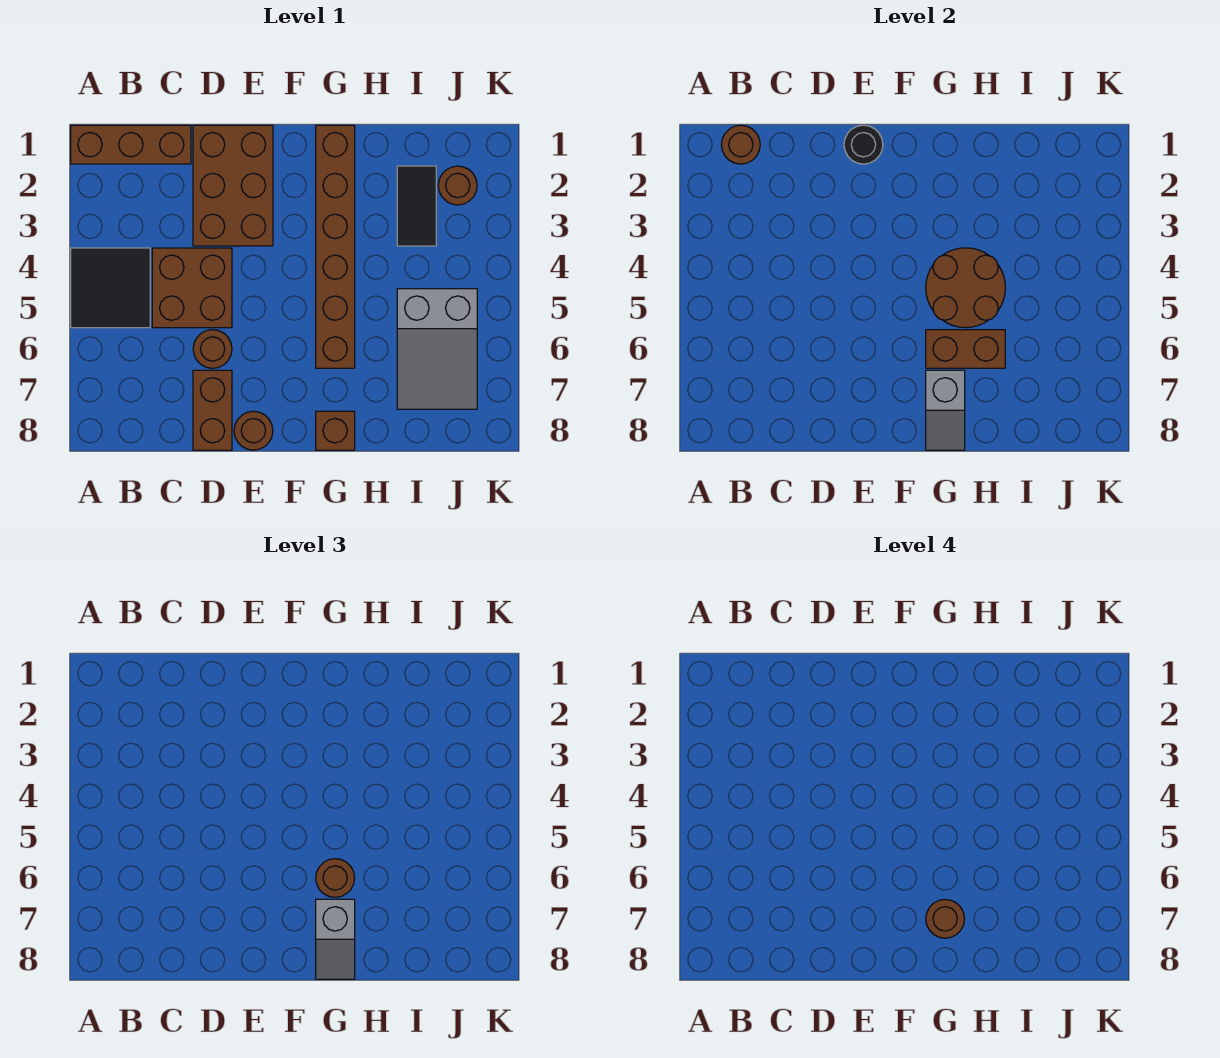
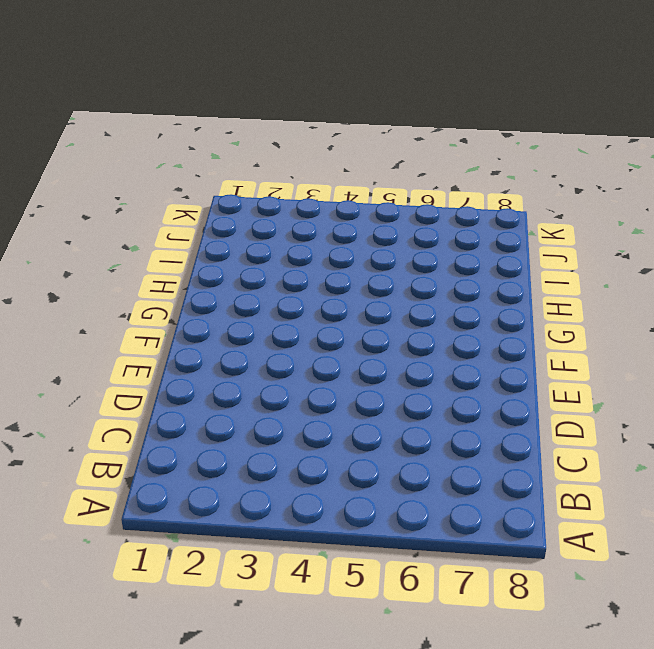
none -> brown 1x3 brick [71,125,191,164]
none -> black 2x2 tile [71,248,150,328]
none -> brown 2x2 brick [152,248,232,328]

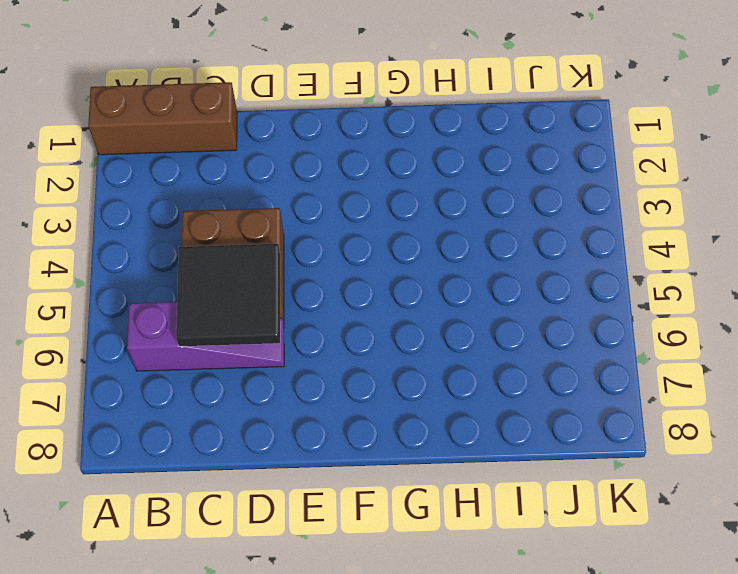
purple 1x3 slope [127,302,284,371] -> brown 1x1 round brick [193,330,232,368]
black 2x2 tile [176,244,280,346] -> black 2x2 tile moved to [71,248,150,328]
none -> brown 2x3 brick [193,125,273,246]
none -> brown 1x2 brick [193,370,232,450]
none -> brown 1x1 round brick [234,411,273,450]

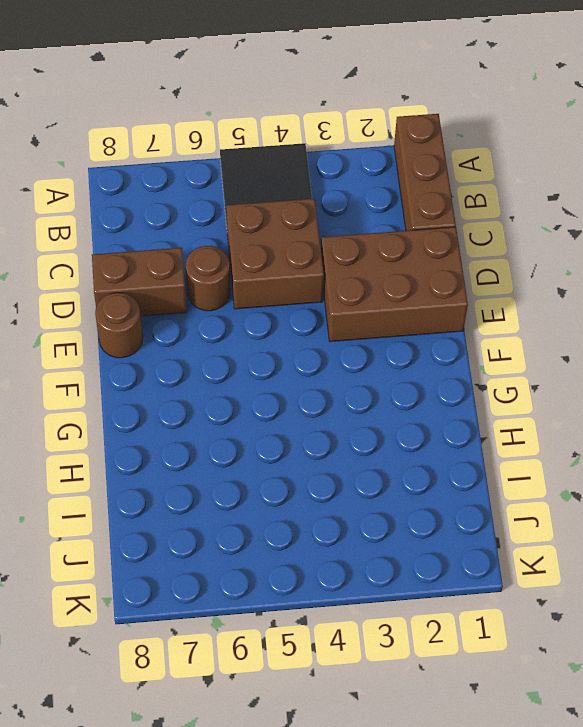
none -> brown 1x6 brick [316,125,355,368]
none -> brown 1x1 brick [316,411,355,450]
none -> black 1x2 tile [397,166,436,246]

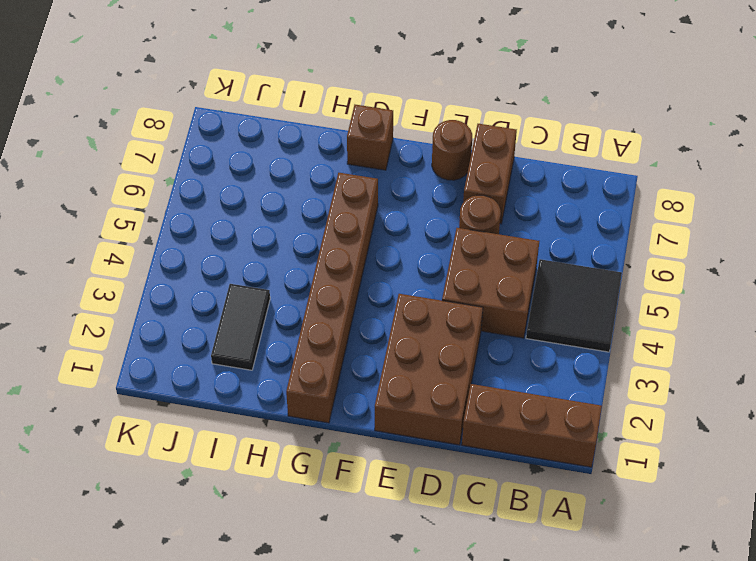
none -> grey 2x3 slope [397,289,477,409]
none -> brown 1x1 round brick [438,166,477,205]
none -> brown 1x1 round brick [721,125,760,164]

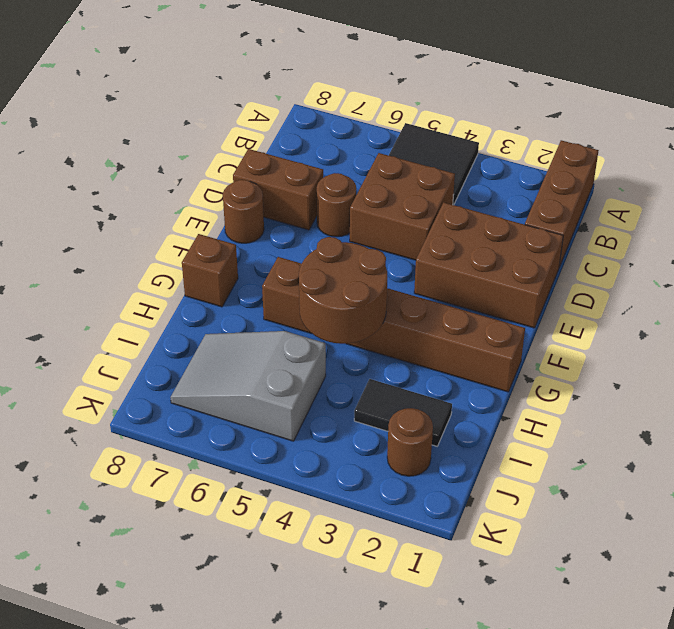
none -> brown 1x1 round brick [721,125,760,164]
none -> black 1x1 round brick [844,125,883,164]
none -> brown 1x2 brick [926,330,1005,368]

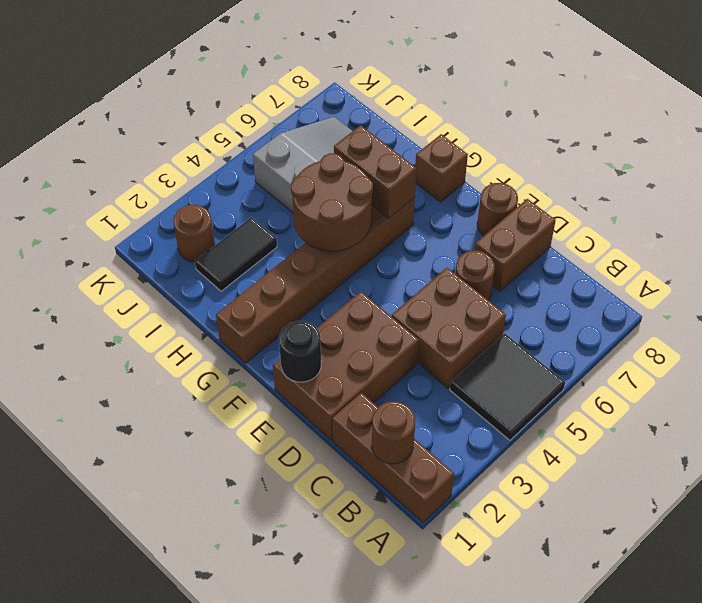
none -> grey 1x2 slope [926,370,965,450]
none -> brown 1x1 round brick [316,859,355,897]
none -> grey 1x2 slope [316,899,355,979]

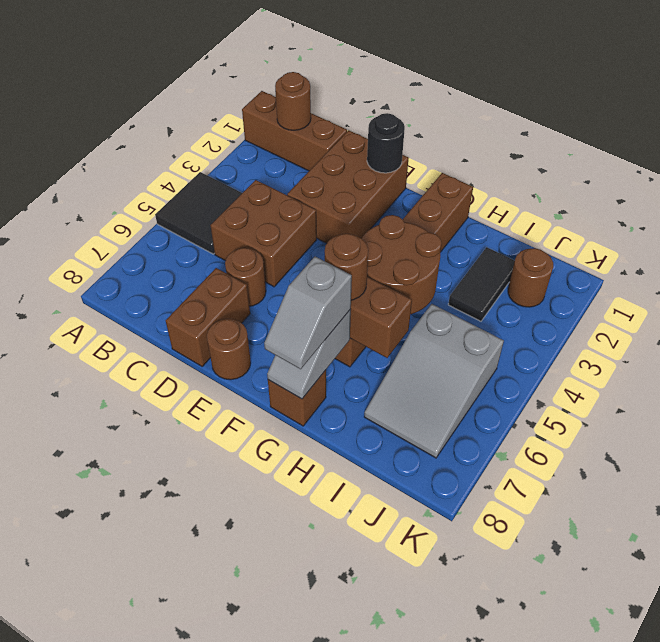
none -> brown 1x1 round brick [926,899,965,938]

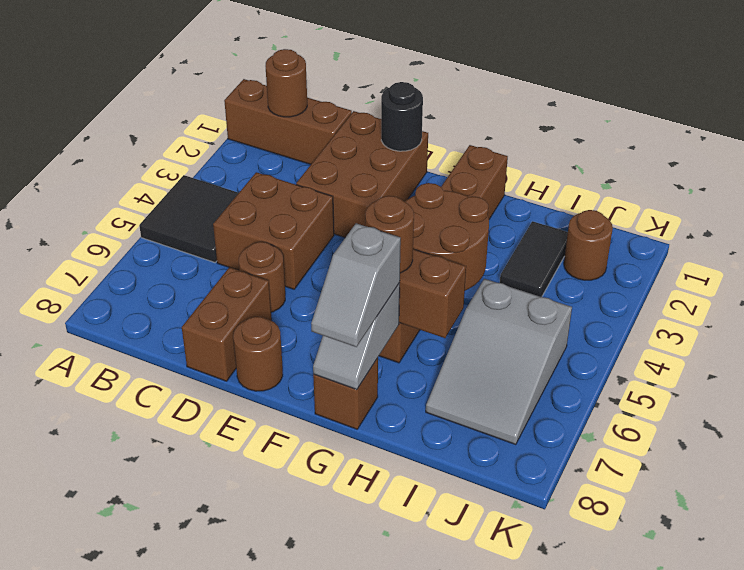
none -> brown 1x1 round brick [926,899,965,938]

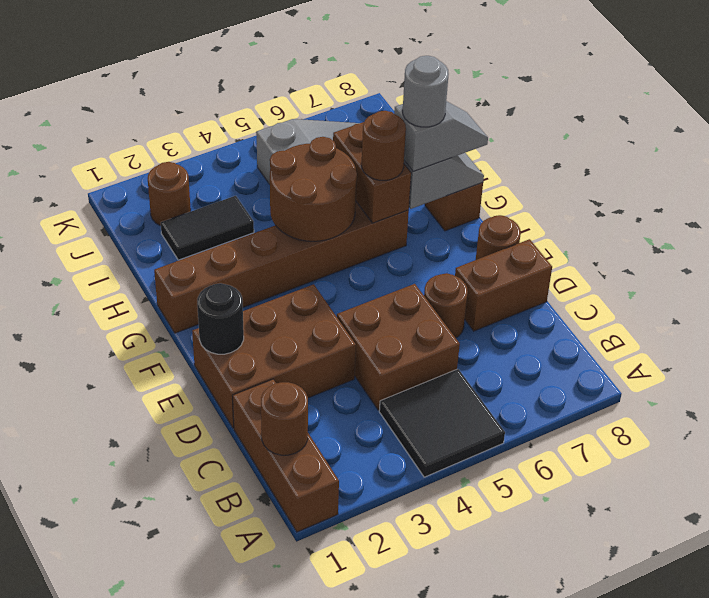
grey 1x1 round brick [403,56,449,127] -> brown 1x1 round brick [926,899,965,938]

